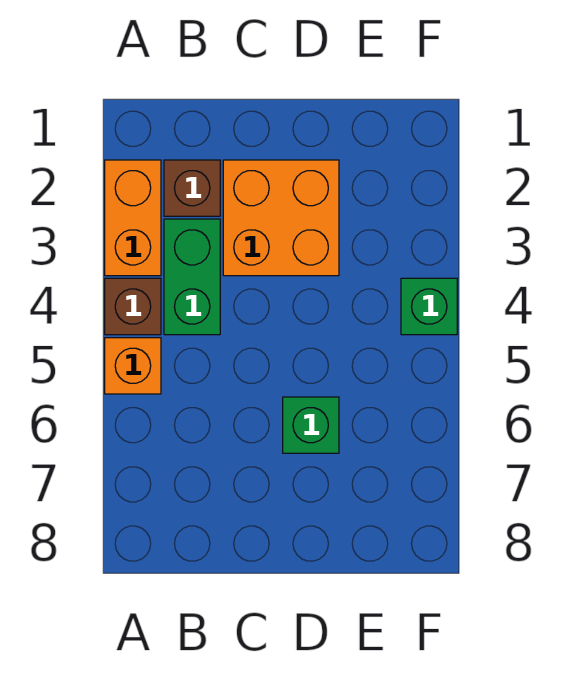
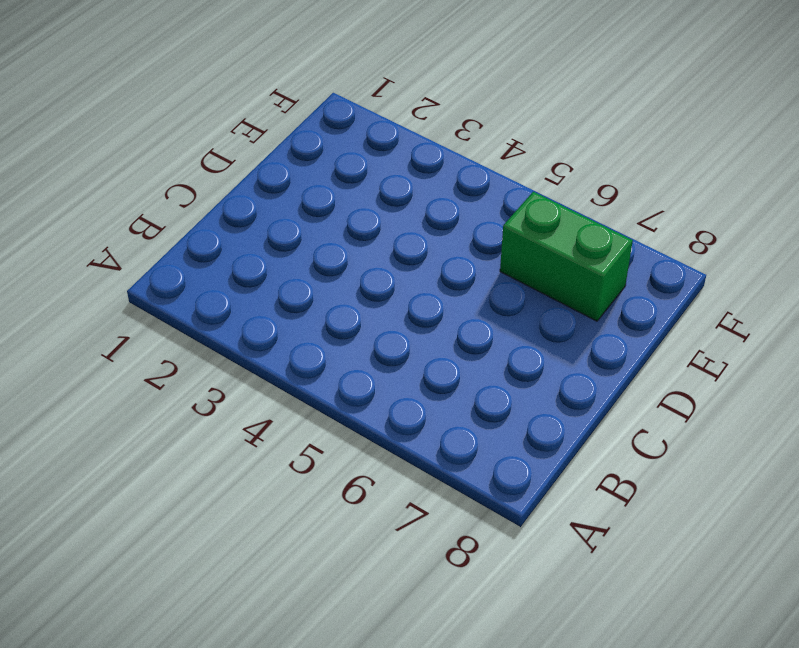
green 1x2 brick [500,192,633,321] -> green 1x2 brick moved to [164,219,220,335]
none -> orange 1x2 brick [105,160,161,276]
none -> brown 1x1 brick [105,278,161,335]

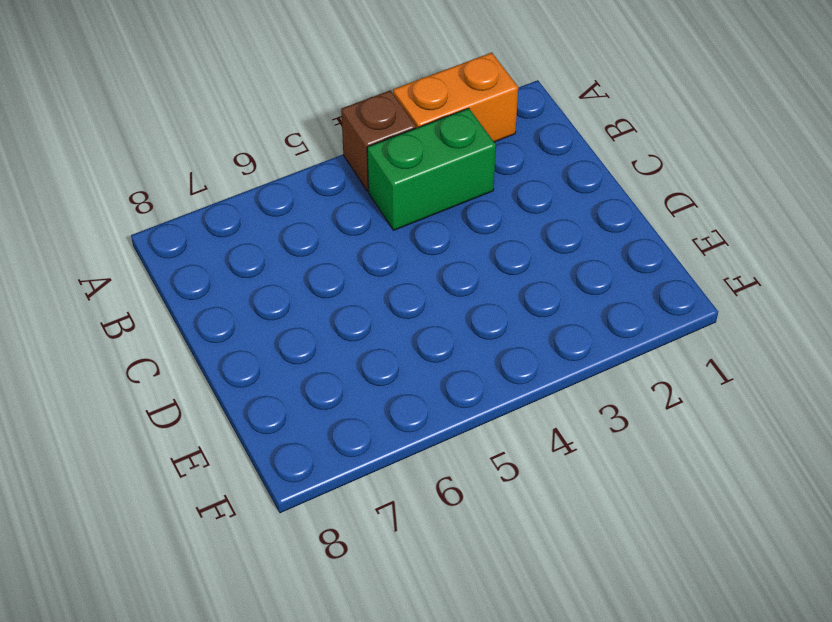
none -> orange 1x1 brick [105,338,161,394]
none -> brown 1x1 brick [164,160,220,216]

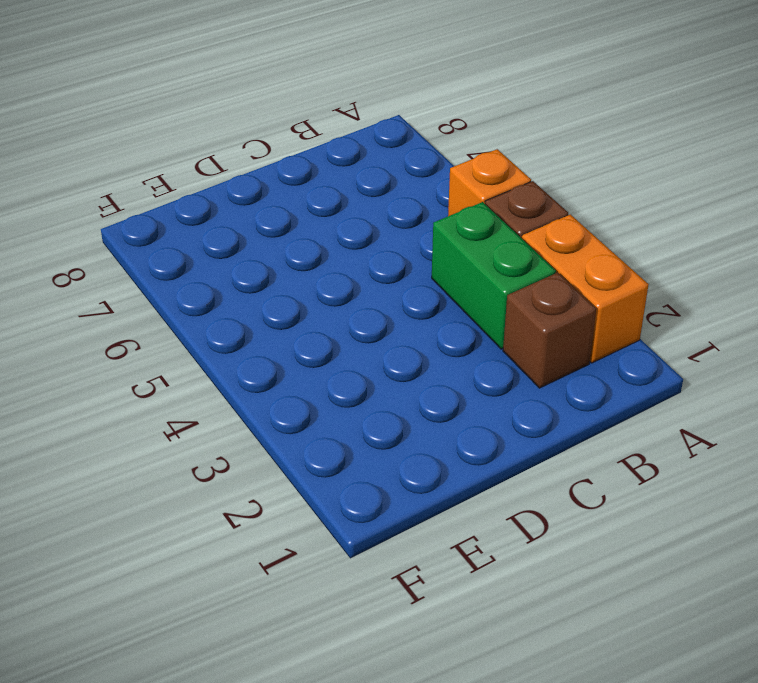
none -> orange 2x2 brick [223,160,339,276]
none -> green 1x1 brick [283,397,339,453]

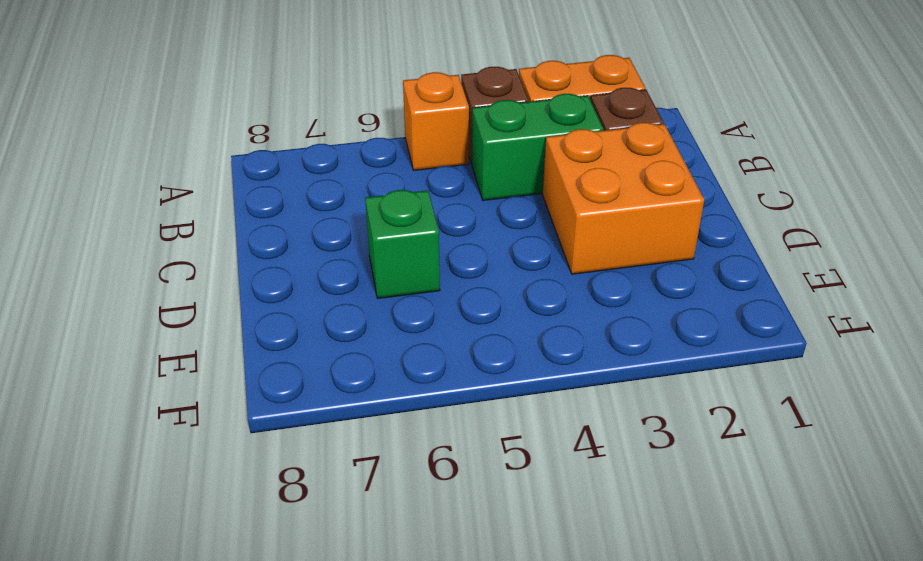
none -> green 1x1 brick [401,278,457,335]

